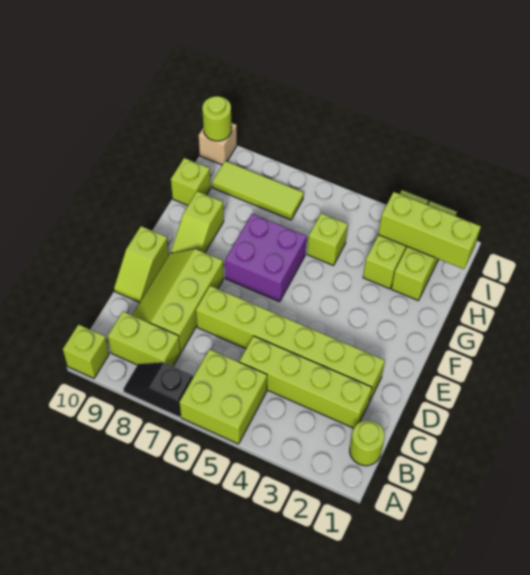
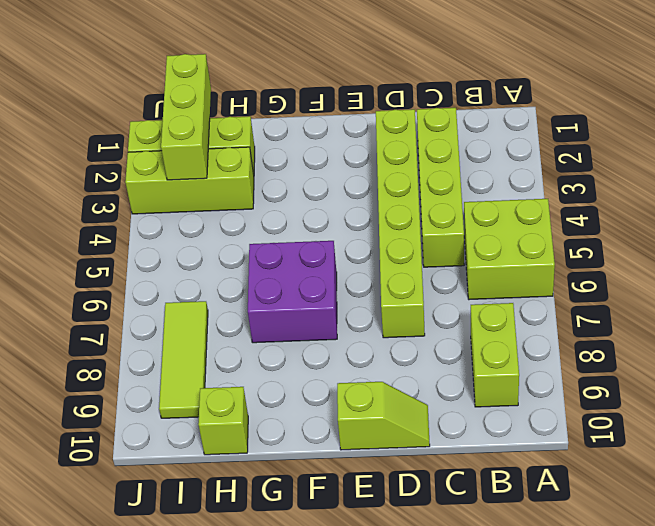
none -> black 1x2 slope [123,362,193,417]
none -> lime 1x1 brick [63,325,109,378]
none -> lime 1x1 round brick [350,420,385,466]

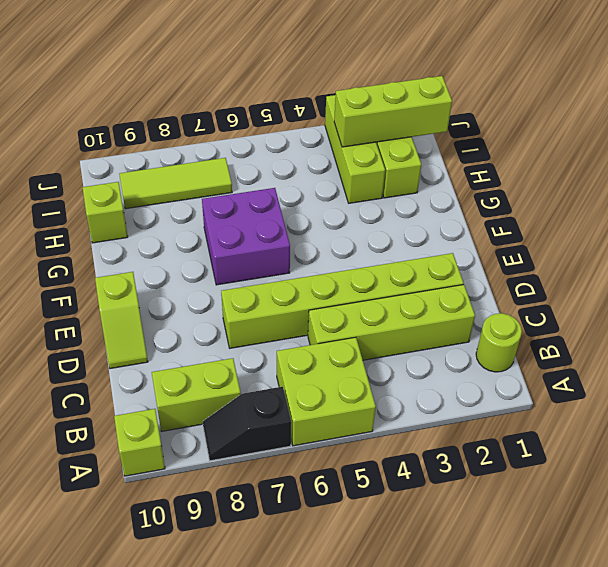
none -> lime 2x3 slope [132,249,224,352]
none -> lime 1x2 slope [171,191,224,253]
none -> lime 1x1 brick [307,213,348,265]

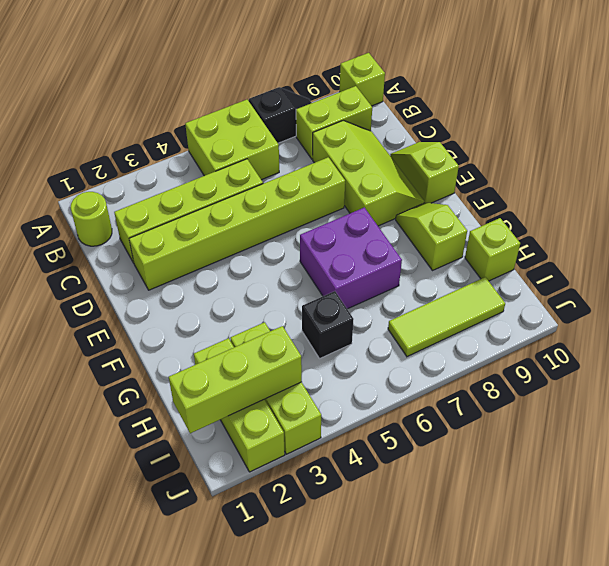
black 1x1 brick [302,291,354,358] -> lime 1x1 brick [307,213,348,265]
none -> tan 1x1 brick [199,123,237,165]
none -> lime 1x1 round brick [202,96,232,141]

